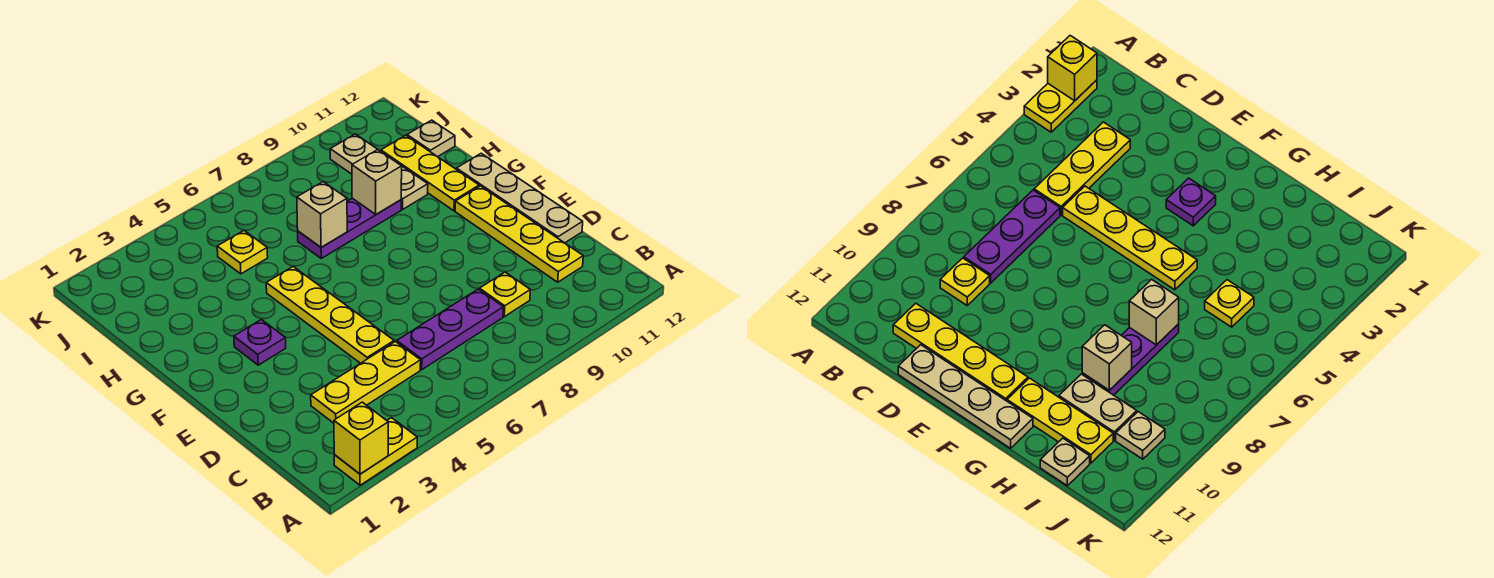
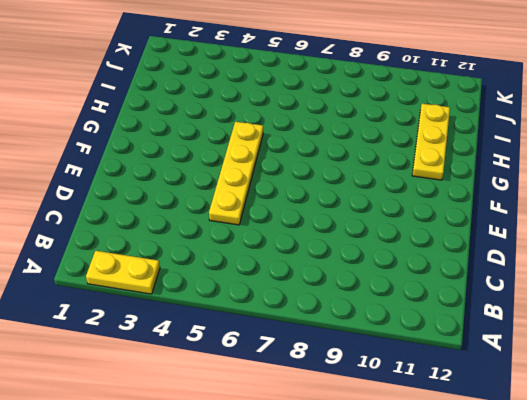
none -> yellow 1x3 plate [311,342,421,423]
none -> purple 1x3 plate [397,289,503,369]
none -> yellow 1x1 plate [479,272,530,317]

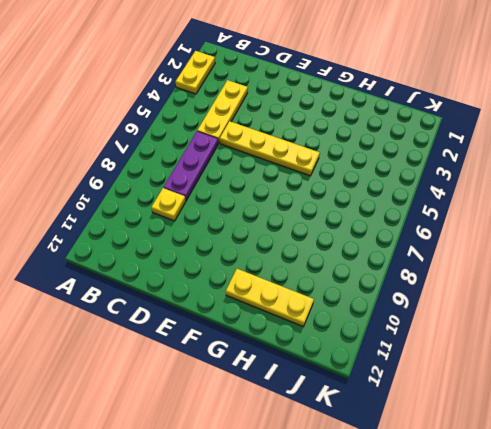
none -> yellow 1x4 plate [455,186,583,282]
none -> tan 1x4 plate [456,153,583,243]
none -> purple 1x1 plate [234,319,286,365]

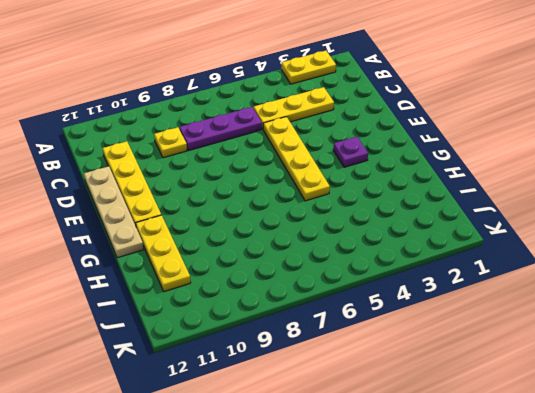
none -> purple 1x3 plate [298,198,401,258]
none -> tan 1x2 plate [401,166,428,209]
none -> yellow 1x1 plate [217,230,268,274]

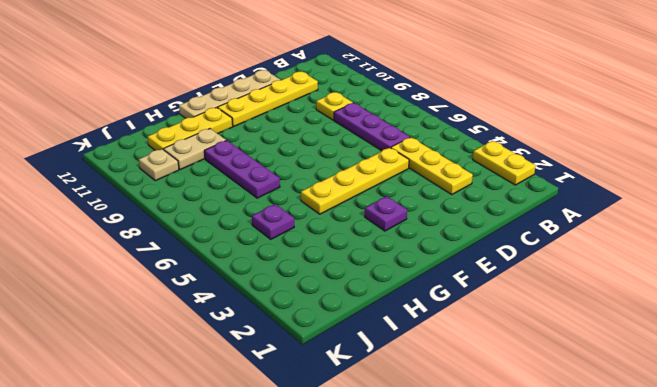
purple 1x1 plate [252,204,294,239] -> yellow 1x1 plate [217,230,268,274]
none -> tan 1x1 plate [407,120,455,157]
none -> yellow 1x1 brick [334,402,388,474]
none -> tan 1x1 brick [297,182,347,247]

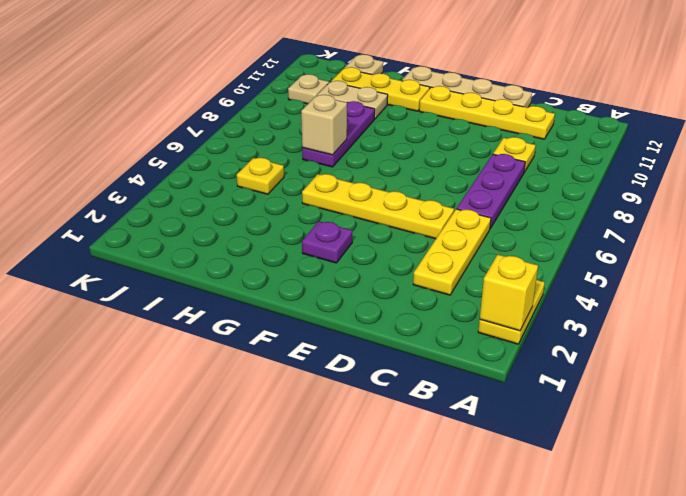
none -> tan 1x1 brick [352,150,402,214]

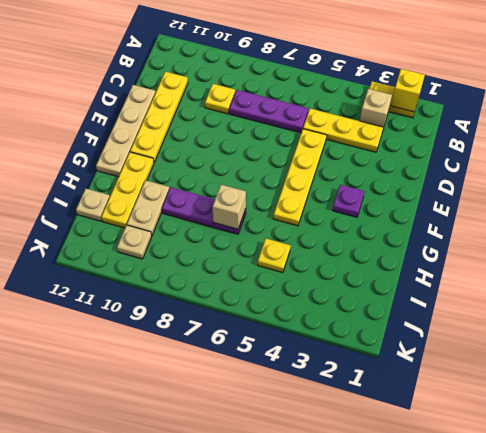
tan 1x1 brick [360,89,392,127] -> tan 1x1 brick moved to [352,150,402,214]

